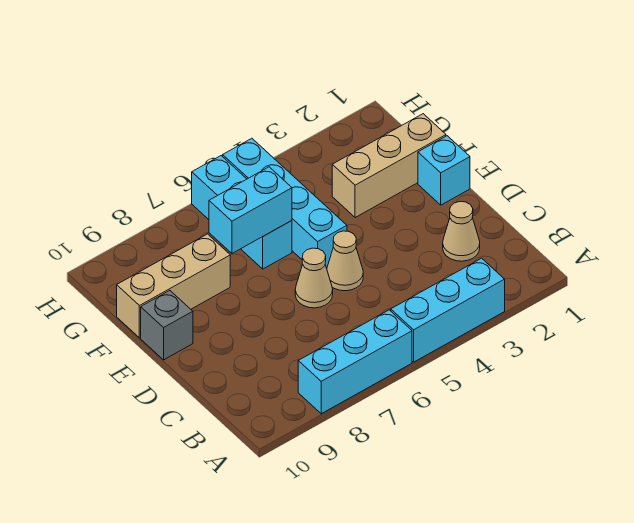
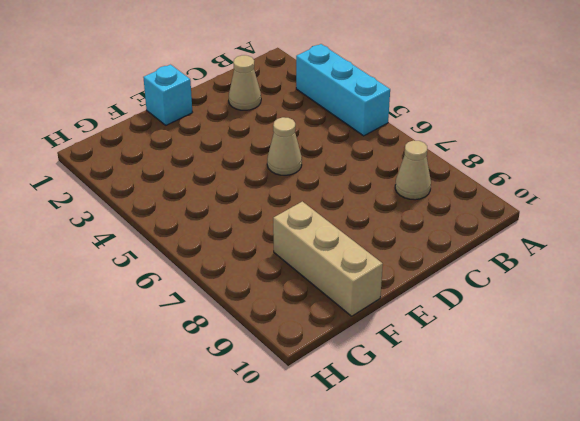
tan 1x1 cone [395,140,431,200] -> tan 1x1 cone moved to [295,248,333,308]
none -> cyan 1x3 brick [298,310,412,414]
none -> cyan 1x4 brick [223,138,347,268]
none -> grey 1x1 brick [141,291,193,360]

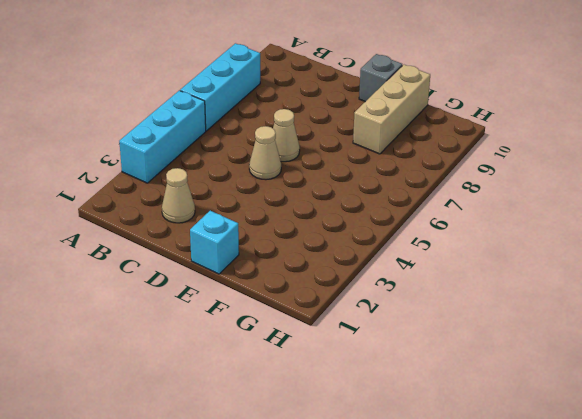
none -> cyan 1x4 brick [223,138,347,268]
none -> tan 1x3 brick [332,114,446,218]
none -> cyan 1x3 brick [192,156,292,269]

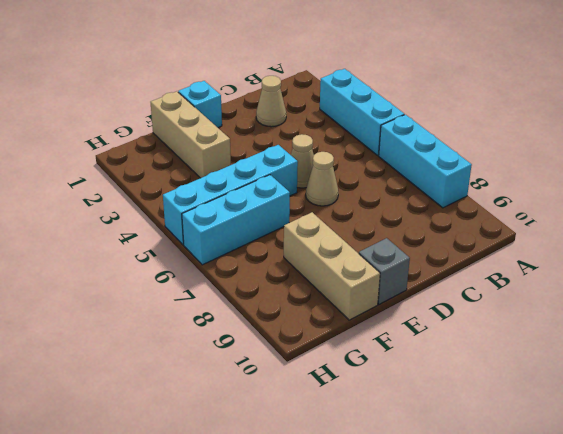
none -> cyan 1x2 brick [209,167,292,253]

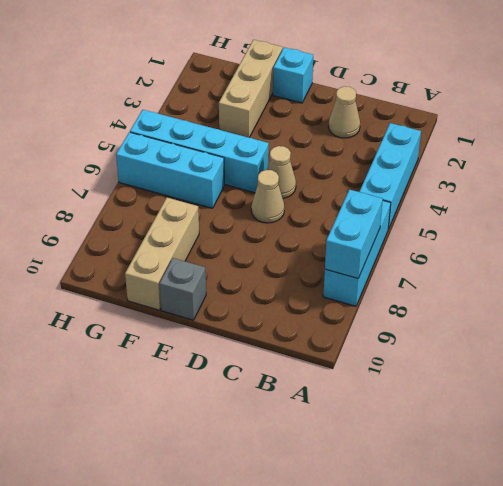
cyan 1x2 brick [325,190,383,278] -> cyan 1x2 brick moved to [209,167,292,253]

